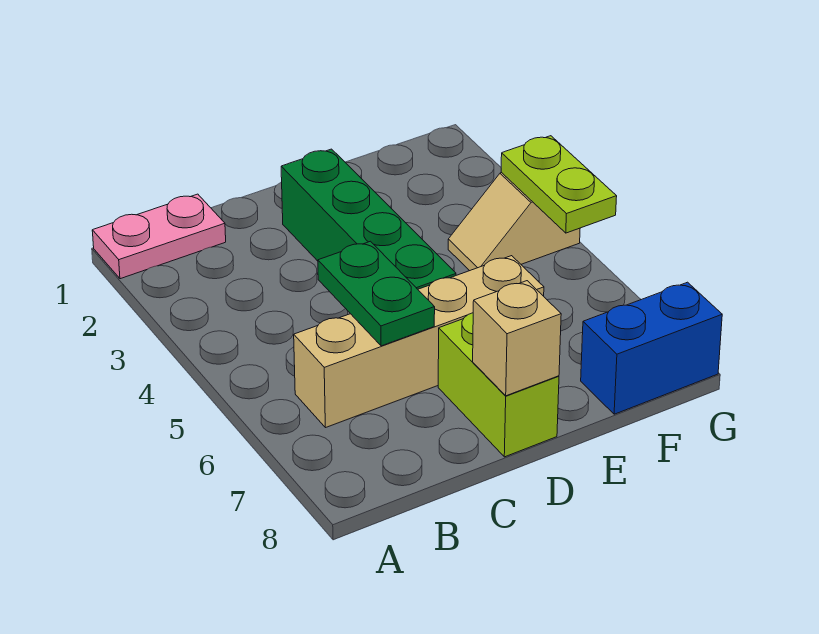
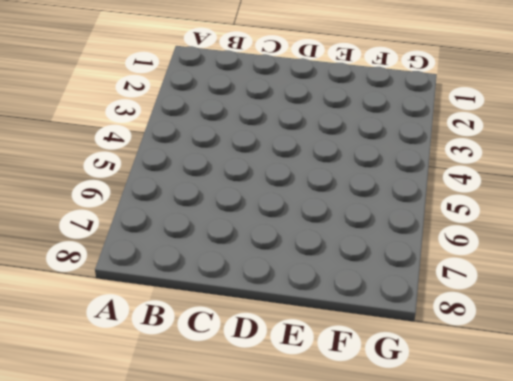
none -> pink 1x2 plate [92,194,226,279]
none -> tan 1x4 brick [294,256,544,428]

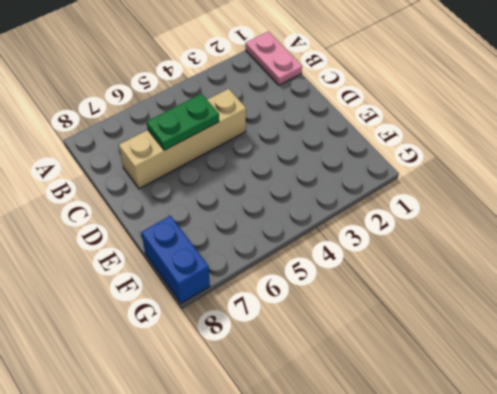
tan 1x4 brick [119,89,246,189] -> tan 1x4 brick turned to [294,256,544,428]
none -> green 1x4 brick [281,149,456,289]
none -> lime 1x2 brick [438,313,559,457]

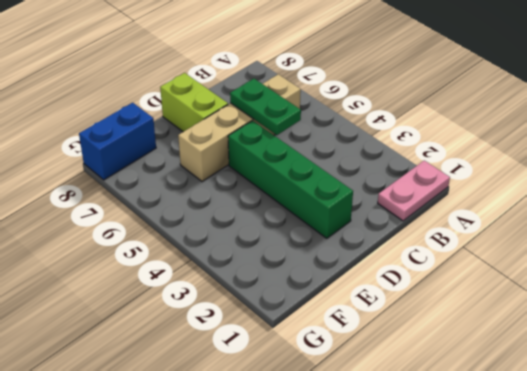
none -> tan 1x2 slope [448,173,580,271]
none -> tan 1x1 brick [473,281,561,396]

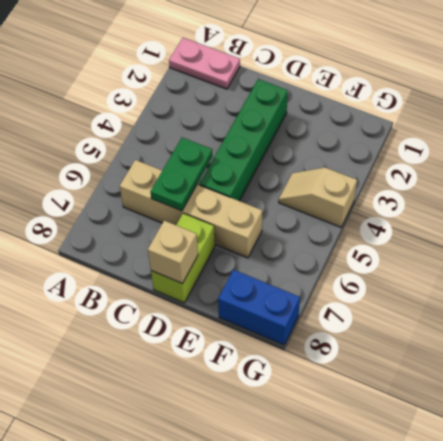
none -> lime 1x2 plate [501,136,617,233]

